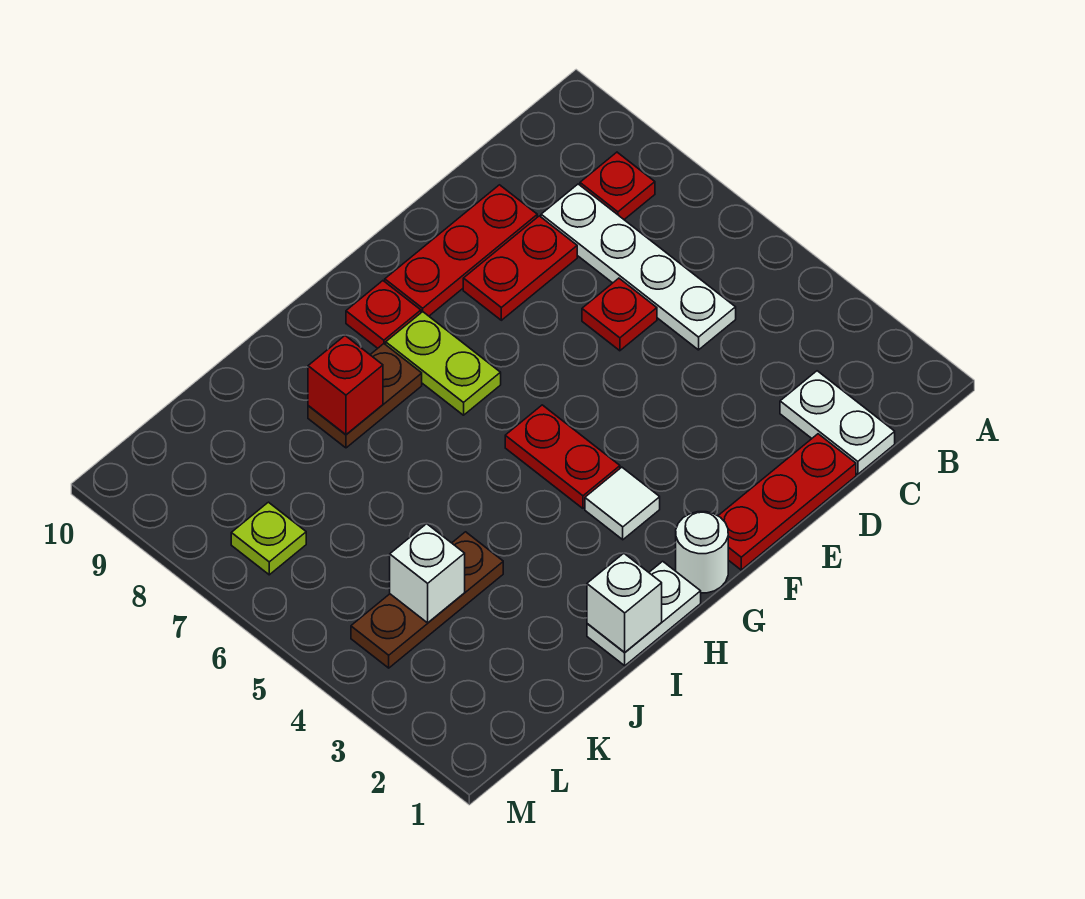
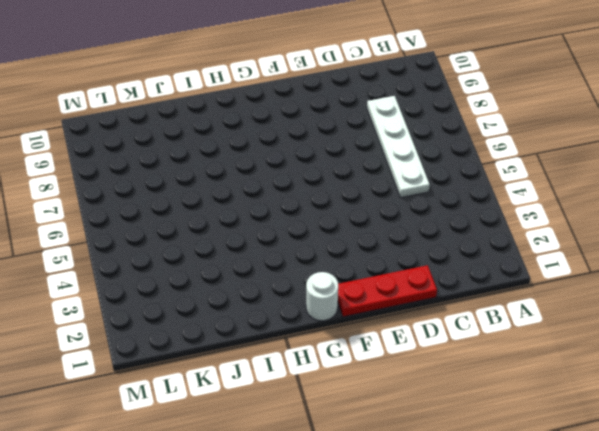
none -> red 1x1 plate [580,152,655,219]
none -> white 1x2 plate [780,371,895,474]
none -> red 1x1 plate [582,278,657,351]

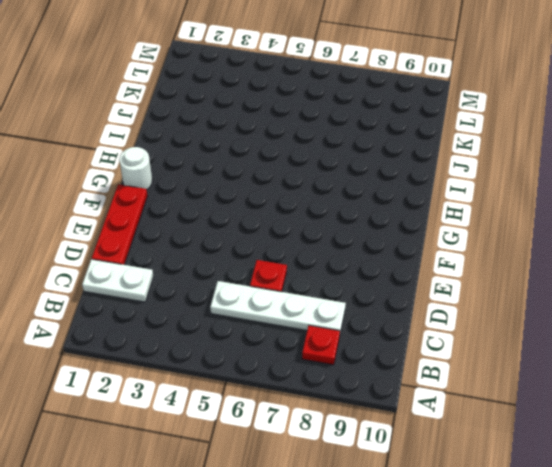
none -> red 1x2 plate [463,216,577,320]
none -> red 1x3 plate [385,185,537,316]
none -> white 1x1 tile [585,467,660,540]

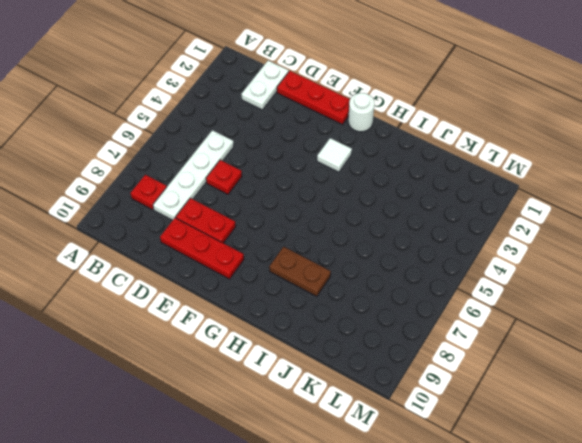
none -> red 1x2 plate [505,405,620,508]
none -> lime 1x2 plate [386,312,501,415]
none -> red 1x1 plate [346,281,421,348]

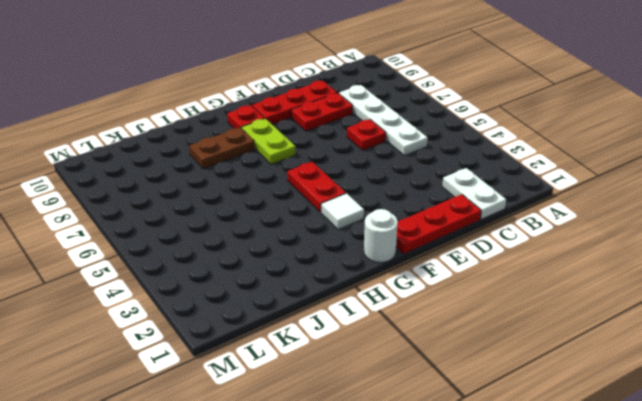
none -> red 1x1 plate [580,152,655,219]
none -> white 1x2 plate [587,561,701,666]
none -> brown 1x3 plate [351,532,503,668]

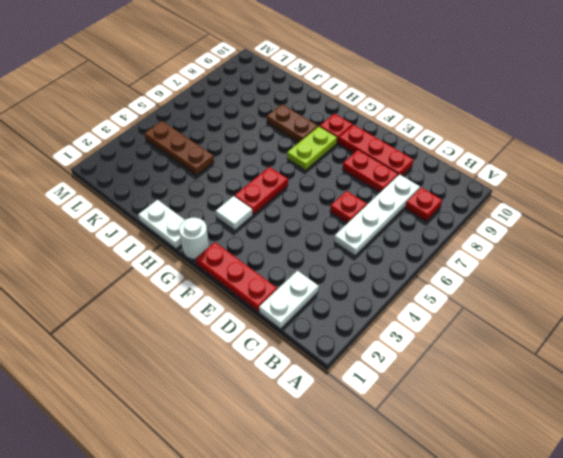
none -> lime 1x1 plate [231,502,306,575]
none -> white 1x1 brick [587,553,662,652]
none -> red 1x1 brick [308,336,383,434]

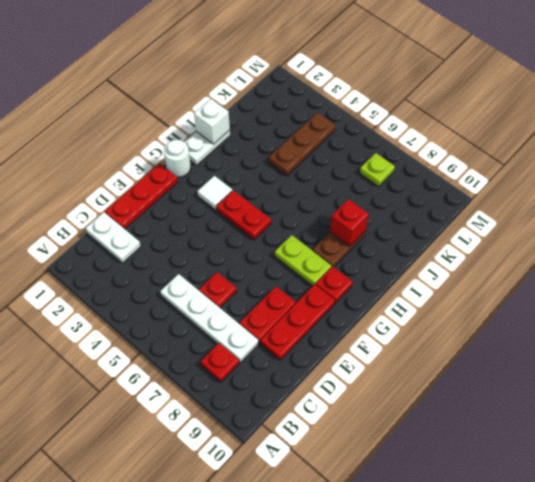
none -> white 1x1 brick [390,524,465,623]

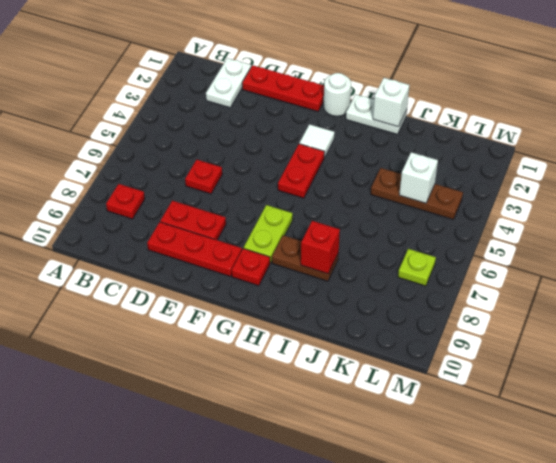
none -> white 1x4 plate [541,184,736,350]

